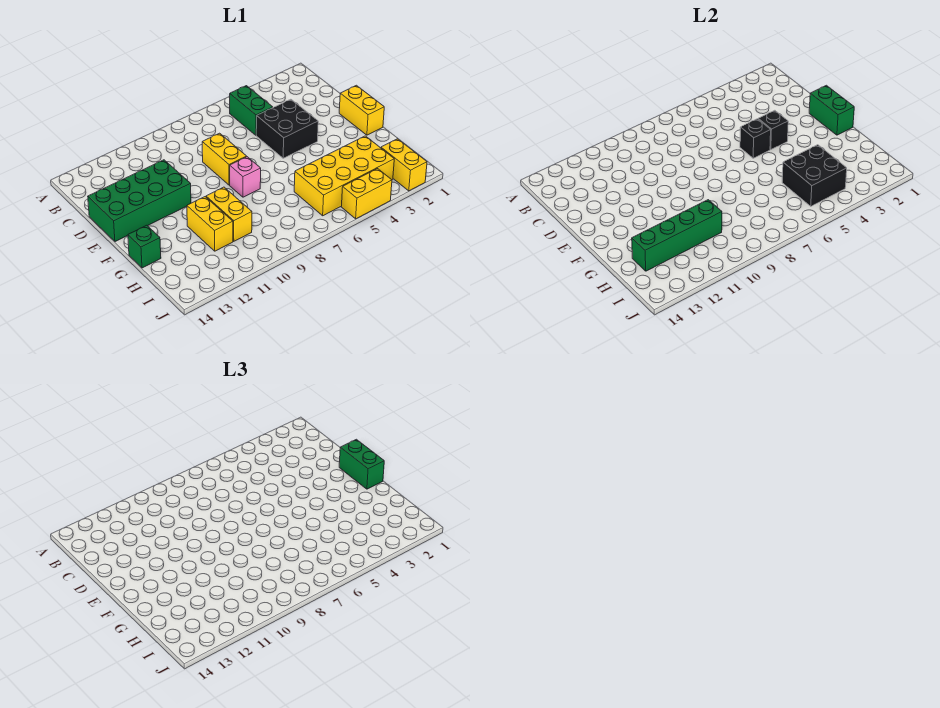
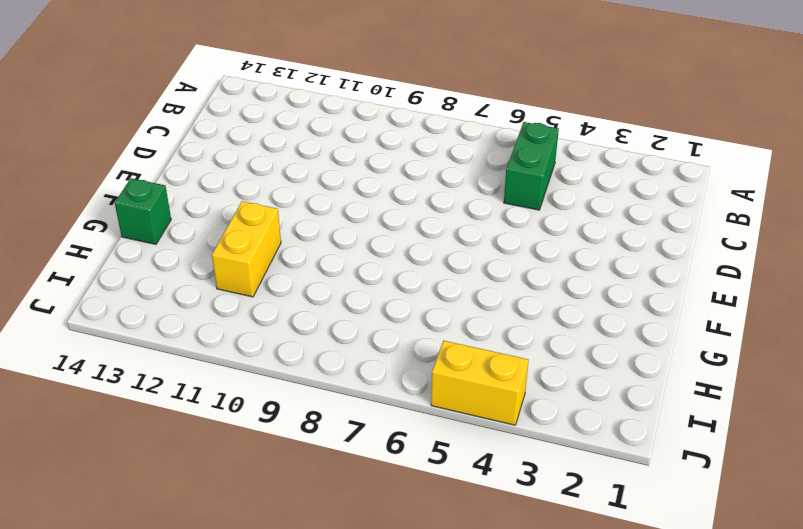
none -> black 2x2 brick [256,99,318,158]
none -> yellow 1x2 brick [202,133,247,185]
none -> green 2x4 brick [88,160,191,242]

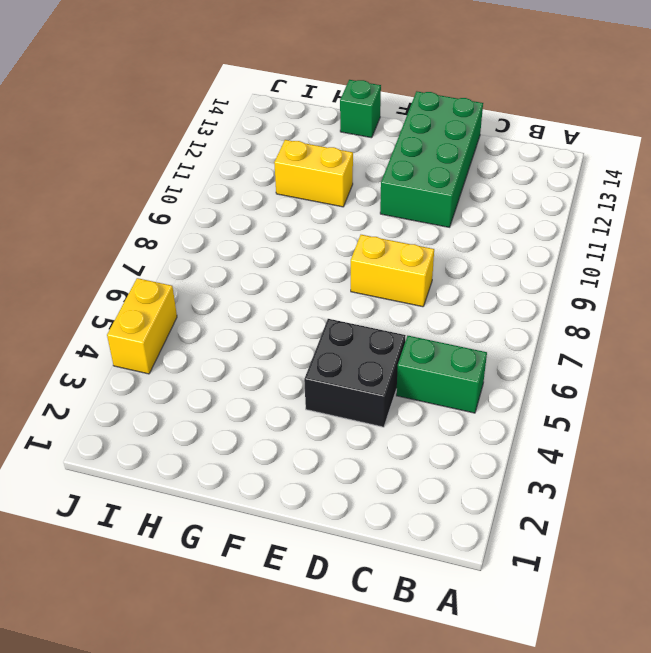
none -> yellow 1x2 brick [339,85,384,135]
none -> pink 1x1 brick [230,157,261,197]
none -> yellow 1x2 brick [206,187,252,241]

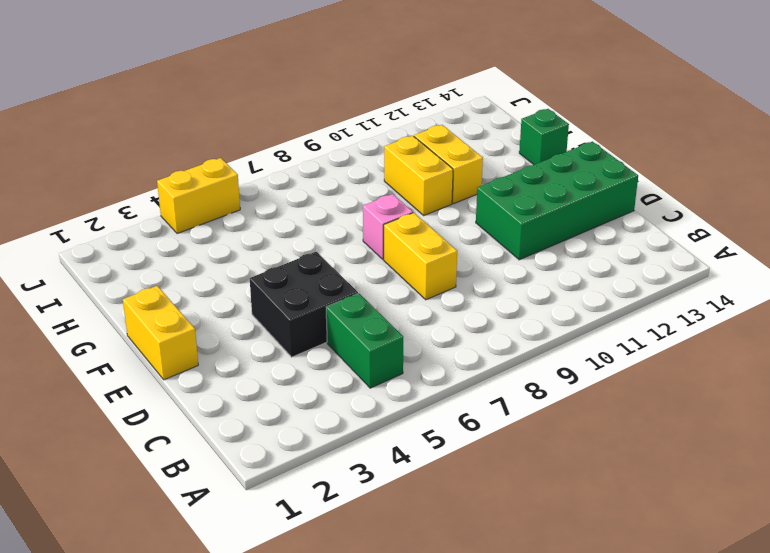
none -> yellow 2x4 brick [294,136,394,216]
none -> yellow 1x2 brick [381,139,427,191]
none -> green 1x2 brick [809,85,854,135]

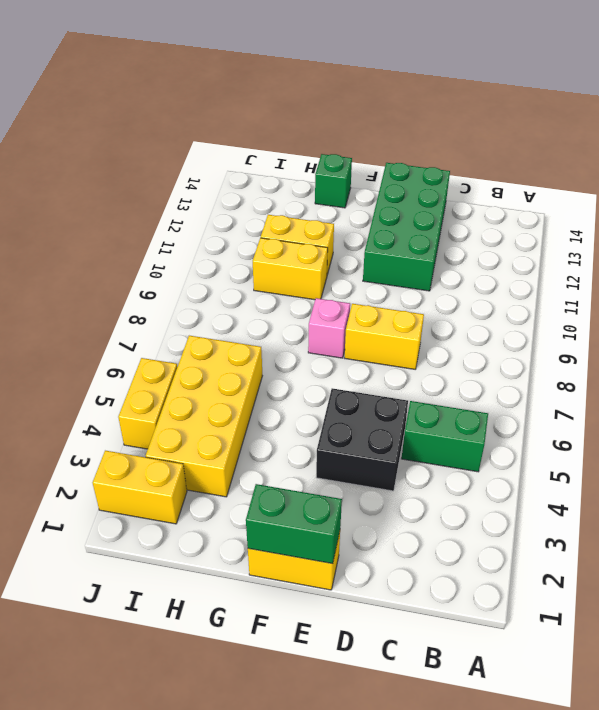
none -> black 1x1 brick [758,110,788,149]
none -> black 1x1 brick [740,119,771,158]
none -> black 2x2 brick [782,145,847,206]

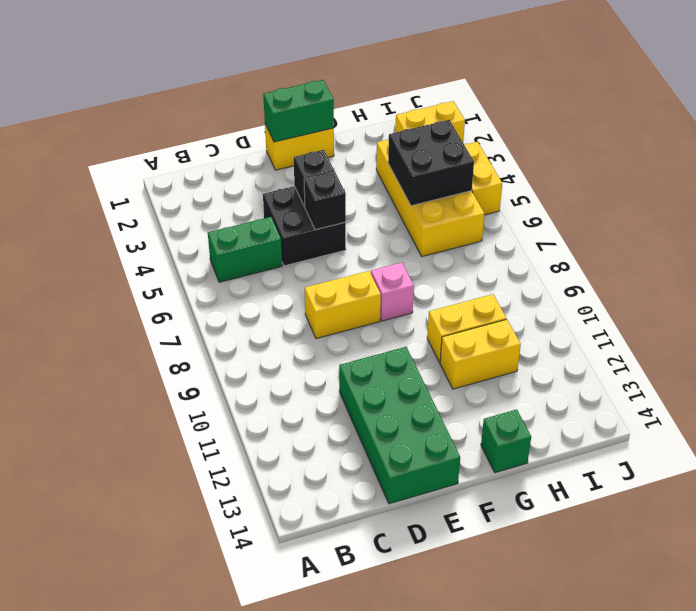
none -> green 1x4 brick [632,200,722,271]
none -> green 1x2 brick [339,439,384,489]

